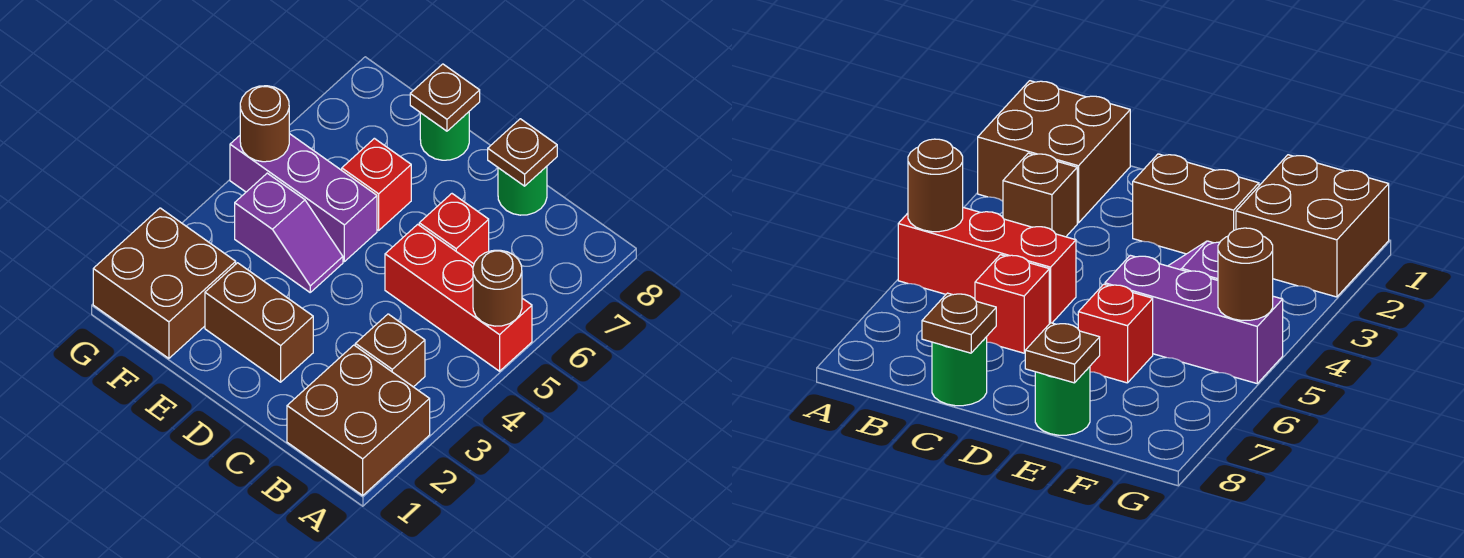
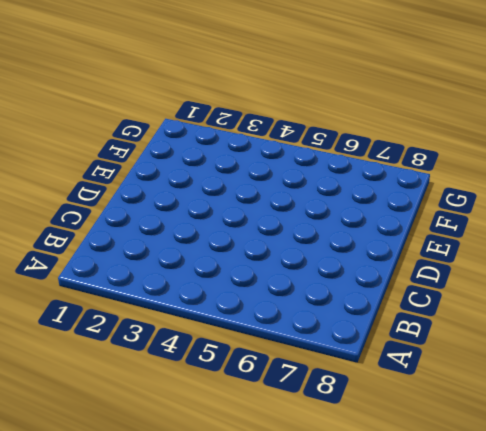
none -> brown 2x2 brick [287,345,430,495]
none -> red 1x3 brick [385,224,532,371]
none -> brown 1x1 brick [355,314,425,387]

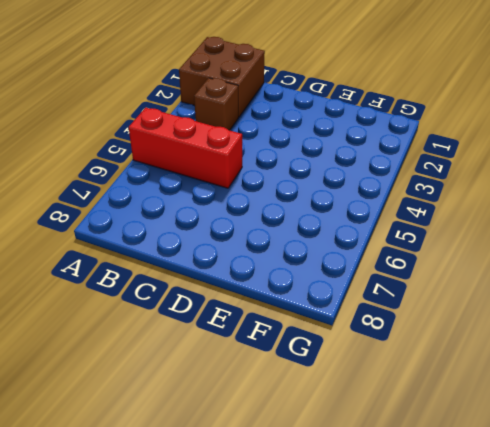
none -> red 1x1 brick [419,194,489,264]
none -> green 1x1 round brick [498,166,547,215]
none -> brown 1x2 brick [205,263,313,382]

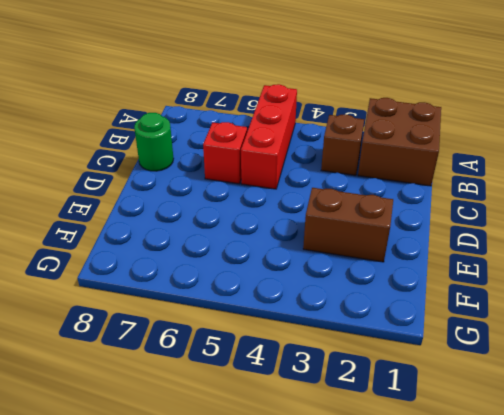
brown 1x2 brick [303,188,393,262] -> brown 1x2 brick turned to [205,263,313,382]
none -> purple 1x2 slope [235,173,343,292]
none -> purple 1x3 brick [230,134,377,262]
none -> red 1x1 brick [342,138,411,230]

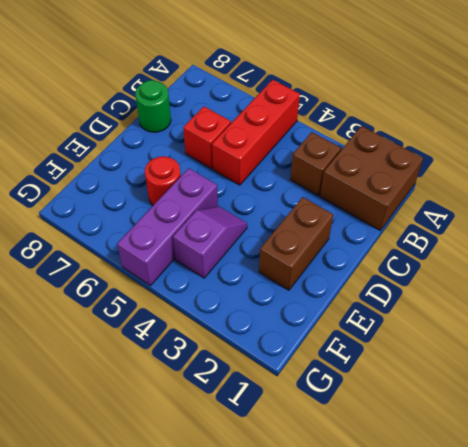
red 1x1 round brick [145,156,181,205] -> red 1x1 brick [342,138,411,230]
none -> green 1x1 round brick [420,112,469,160]
none -> brown 2x2 brick [93,208,236,358]
none -> brown 1x1 round brick [473,250,522,326]

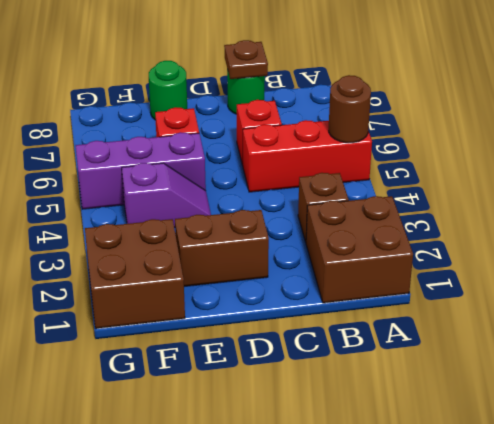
none -> brown 1x1 plate [410,64,480,131]
none -> brown 1x1 round brick [240,86,289,162]

